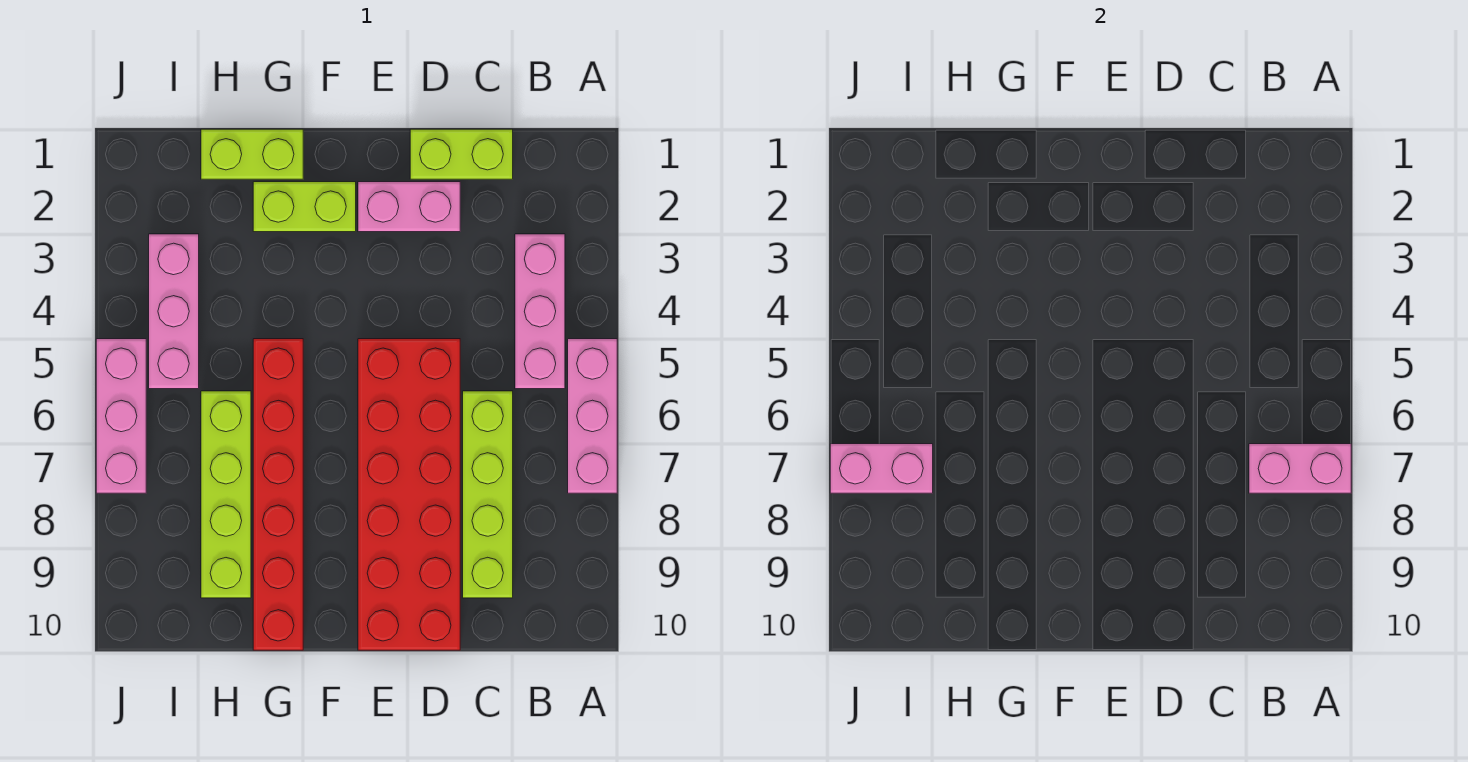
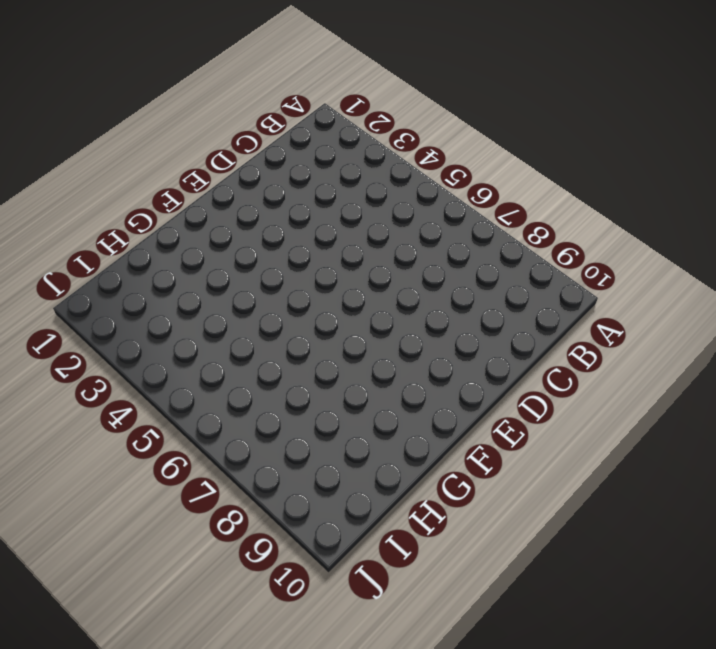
none -> pink 1x3 brick [568,339,617,493]
none -> pink 1x3 brick [515,234,565,389]
none -> lime 1x2 brick [410,129,513,179]

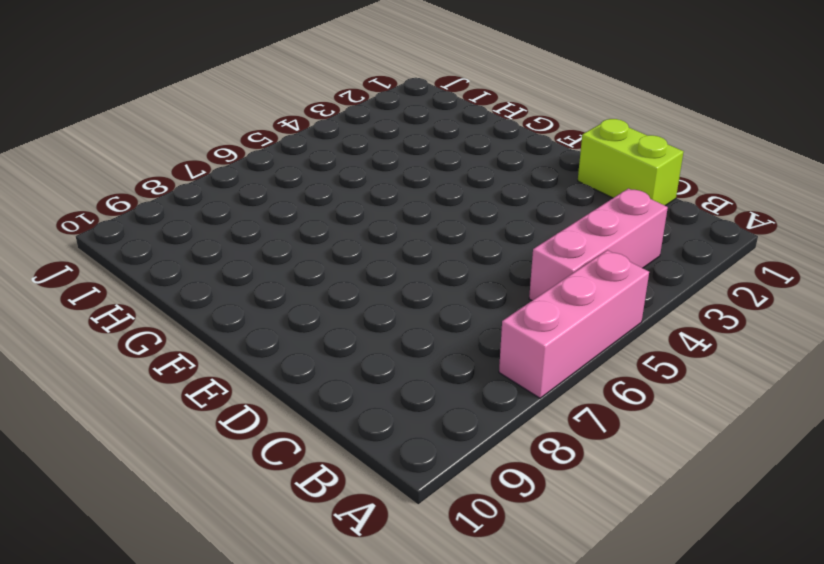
none -> lime 1x4 brick [463,391,513,598]
none -> pink 1x2 brick [358,182,460,232]
none -> red 2x6 brick [358,339,460,650]

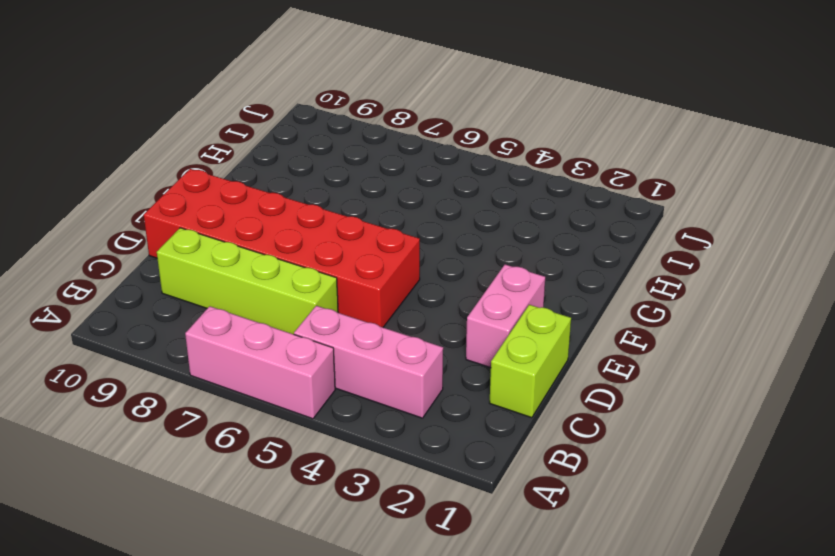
none -> lime 1x2 brick [253,182,356,232]
none -> lime 1x2 brick [201,129,303,179]
none -> red 1x6 brick [253,339,303,650]

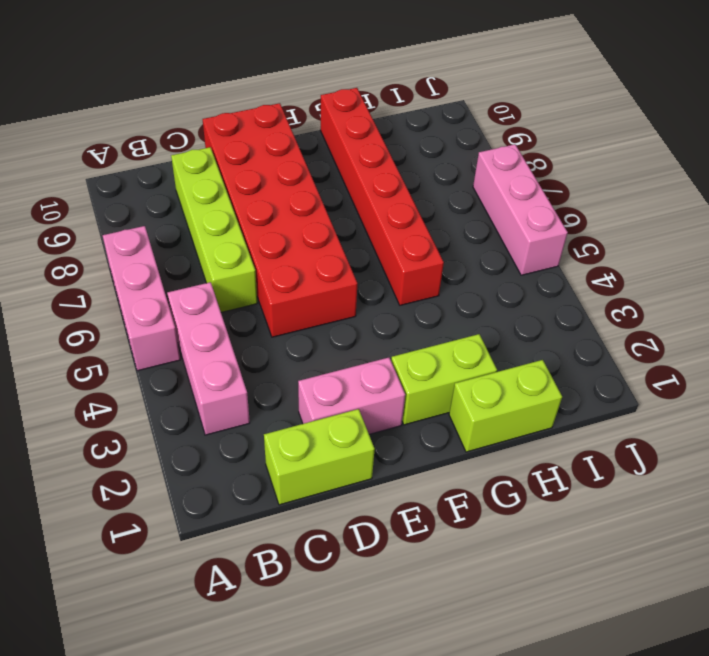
none -> lime 1x4 brick [201,391,251,598]
none -> pink 1x3 brick [149,234,199,389]
none -> pink 1x2 brick [1249,444,1351,493]

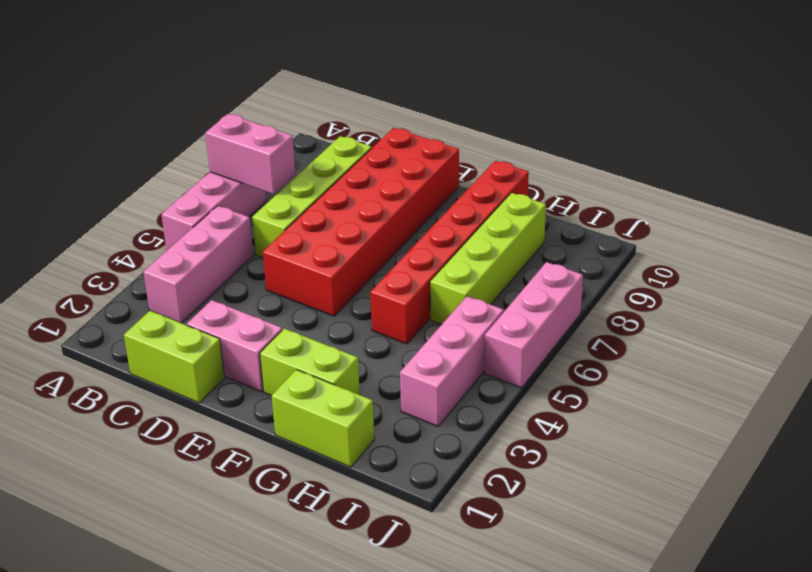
none -> pink 1x2 brick [830,444,933,493]

